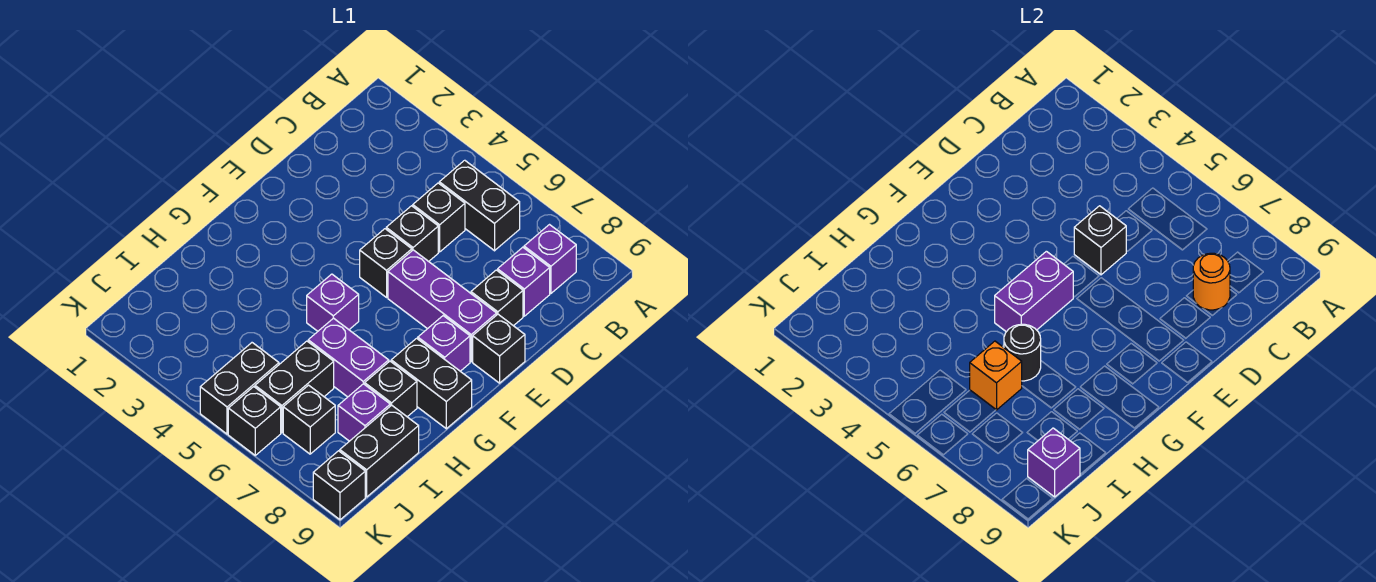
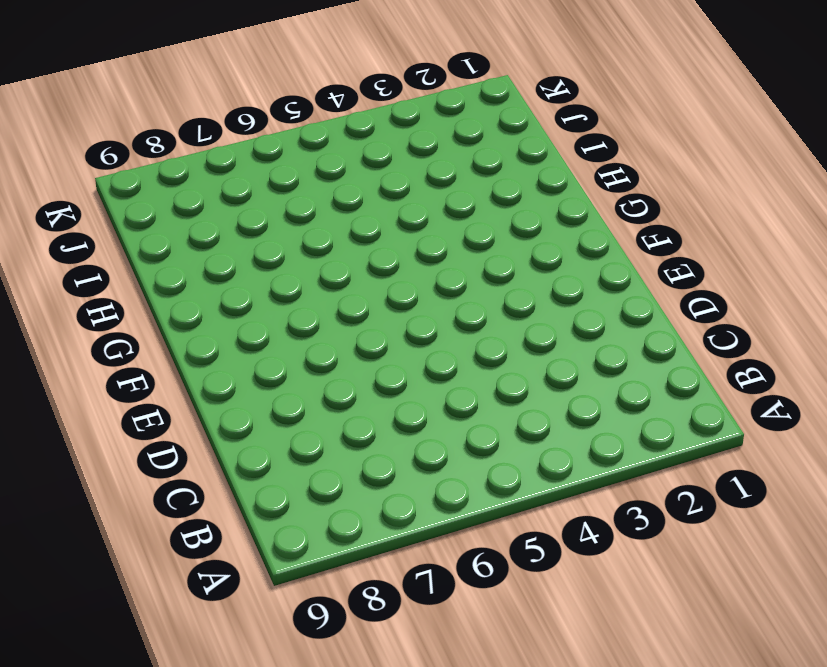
none -> black 1x2 brick [439,160,520,251]
none -> purple 1x1 brick [524,225,576,293]
none -> black 1x1 brick [413,183,465,252]

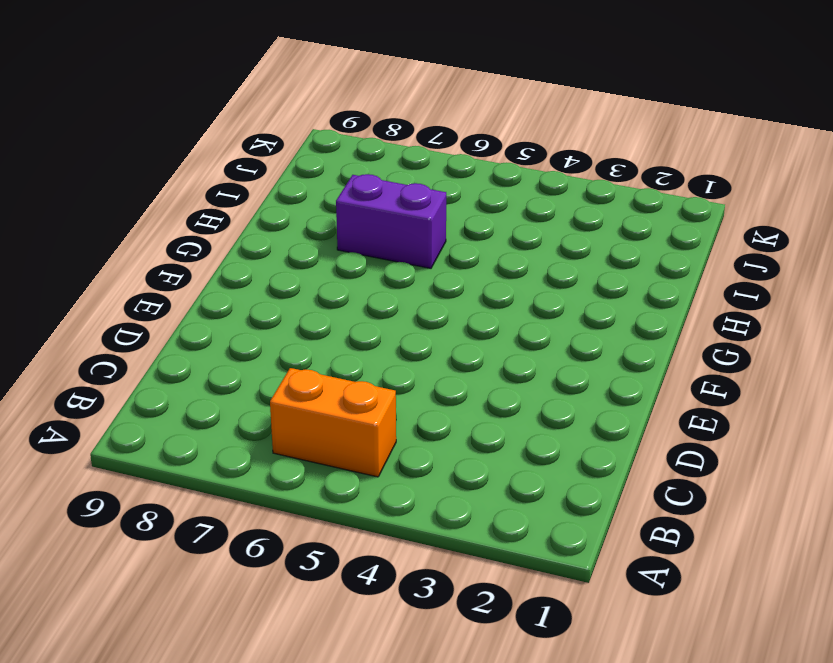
orange 1x2 brick [270,368,396,477] -> black 1x2 brick [439,160,520,251]
none -> purple 1x1 brick [524,225,576,293]
none -> black 1x1 brick [413,183,465,252]
none -> purple 1x1 brick [498,247,550,316]

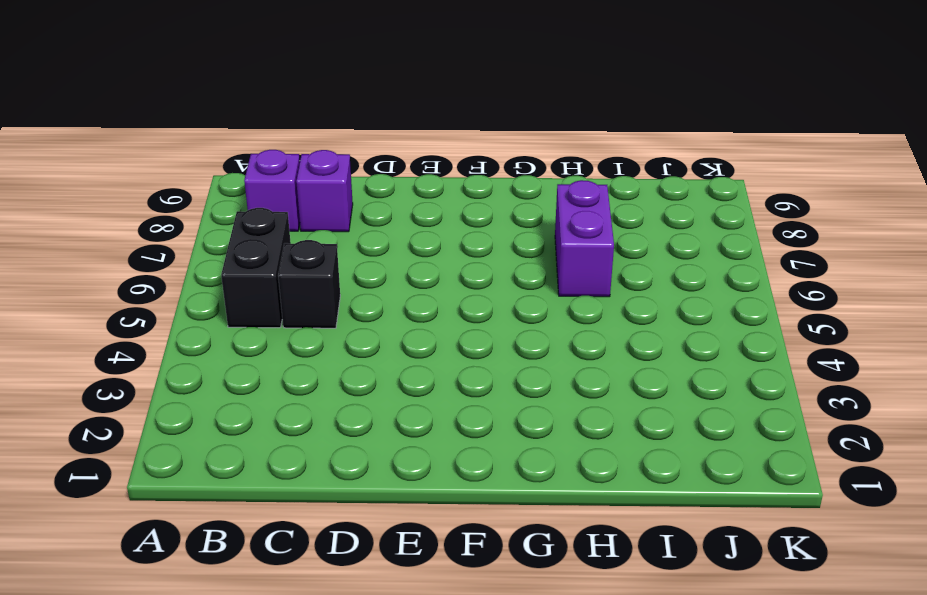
none -> black 1x1 brick [386,206,438,261]
none -> black 1x1 brick [471,270,523,326]
none -> black 1x1 brick [360,229,412,297]

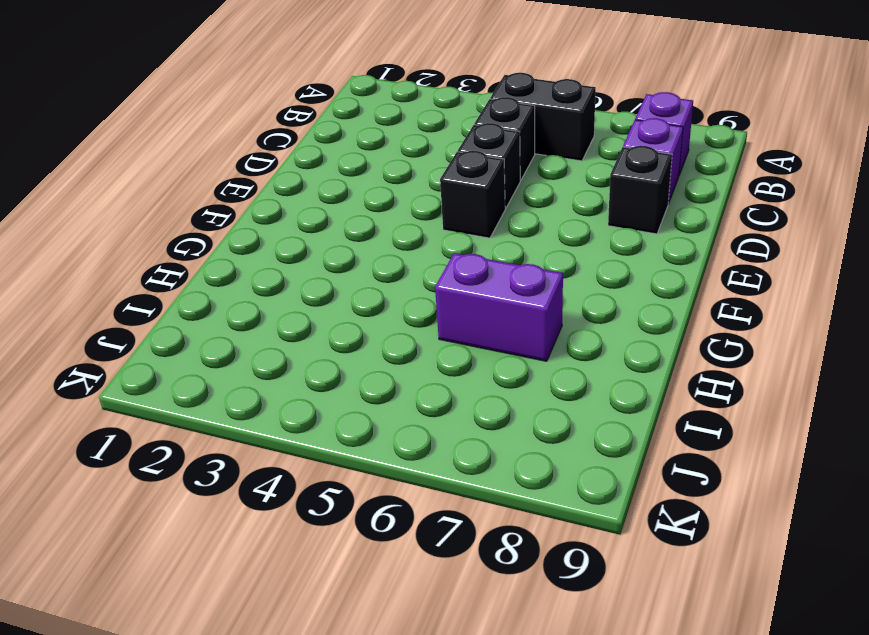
none -> purple 1x3 brick [388,250,497,362]
none -> black 1x1 brick [473,314,525,383]
none -> purple 1x1 brick [418,316,470,371]

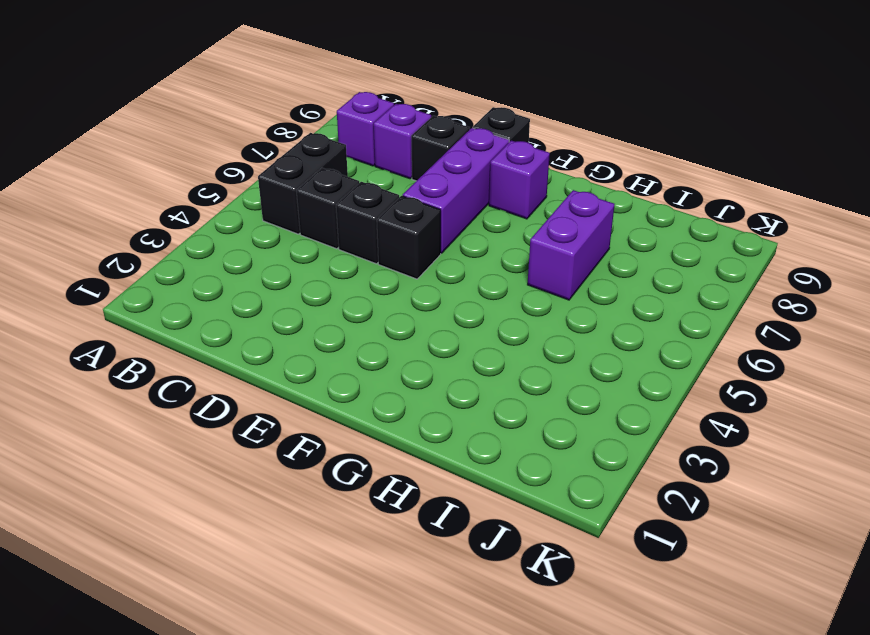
none -> purple 1x1 brick [307,274,359,331]
none -> black 1x2 brick [391,338,472,429]
none -> black 1x1 brick [365,361,417,417]

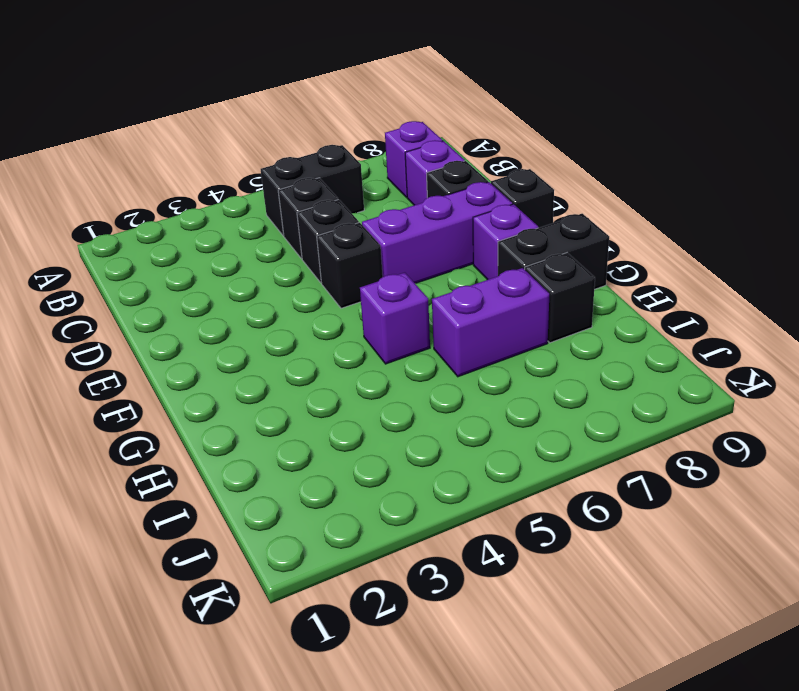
none -> black 1x2 brick [255,341,334,433]
none -> purple 1x1 brick [338,384,390,441]
none -> black 1x2 brick [340,405,419,497]

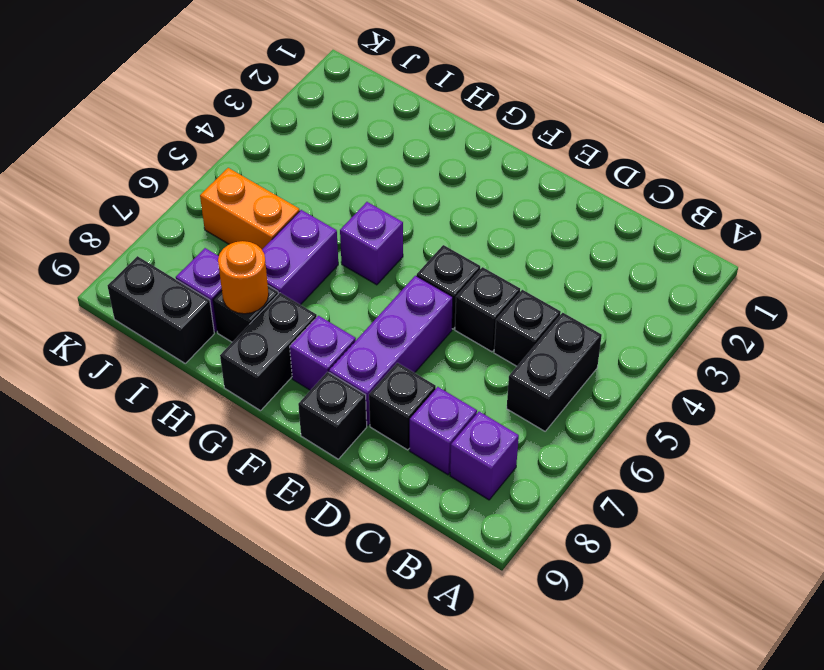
orange 1x1 round brick [218,241,269,314] -> orange 1x1 round brick moved to [1193,253,1230,310]
orange 1x2 brick [200,168,299,249] -> black 1x2 brick [255,341,334,433]
none -> black 1x2 brick [200,343,279,434]
none -> black 1x1 brick [283,385,335,454]
none -> black 1x1 brick [228,387,281,455]

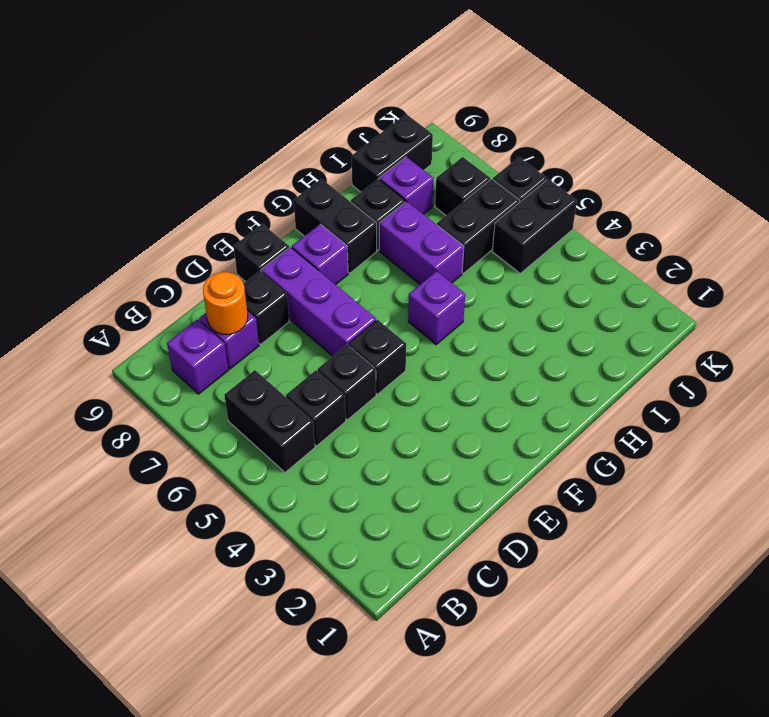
none -> black 1x1 brick [313,451,365,520]
none -> black 1x1 brick [1074,206,1126,275]
none -> purple 1x2 brick [995,251,1073,332]

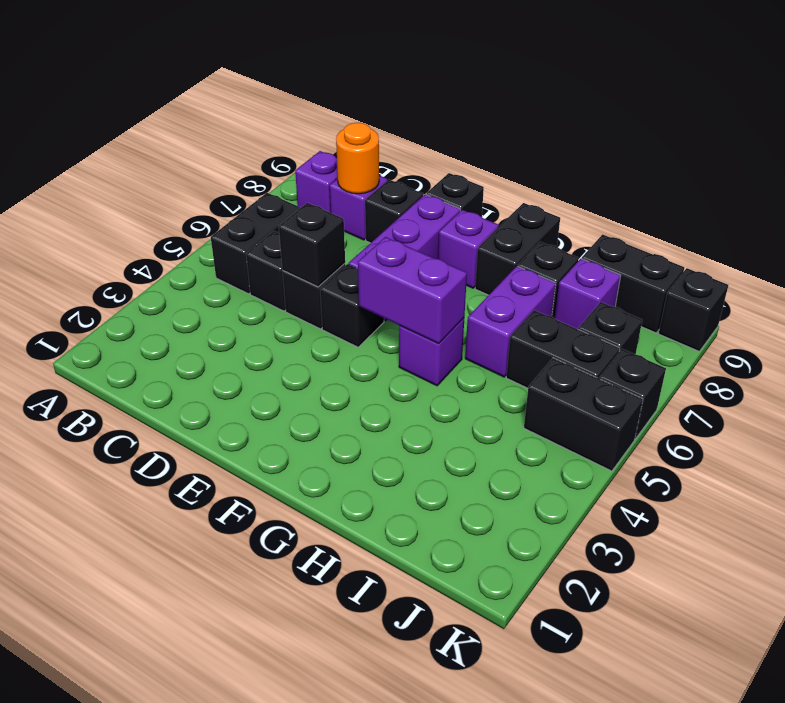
none -> black 1x1 round brick [1004,324,1041,381]
none -> orange 1x1 brick [970,341,1022,410]
none -> purple 1x1 brick [1028,428,1080,497]

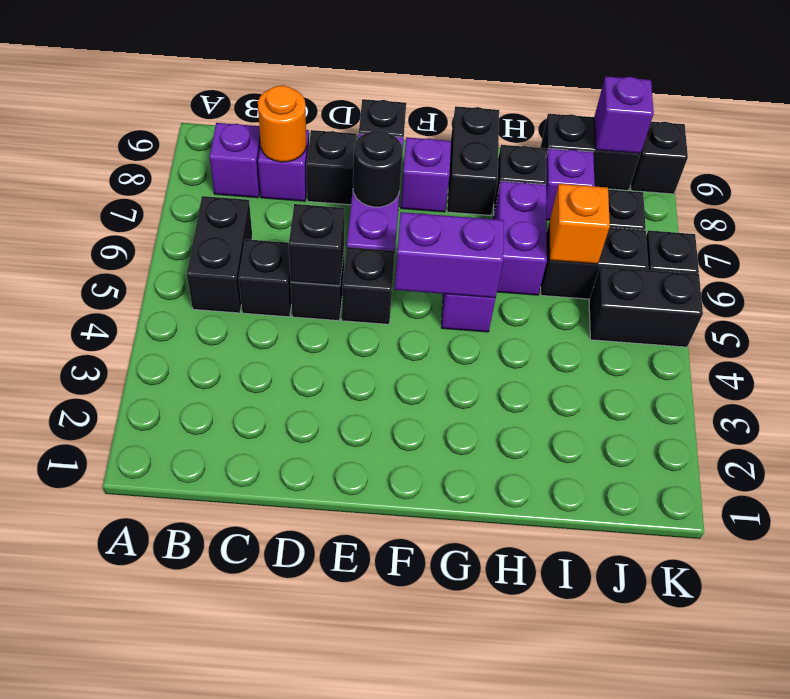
black 1x1 round brick [353,130,403,207] -> black 1x1 round brick moved to [1004,324,1041,381]

